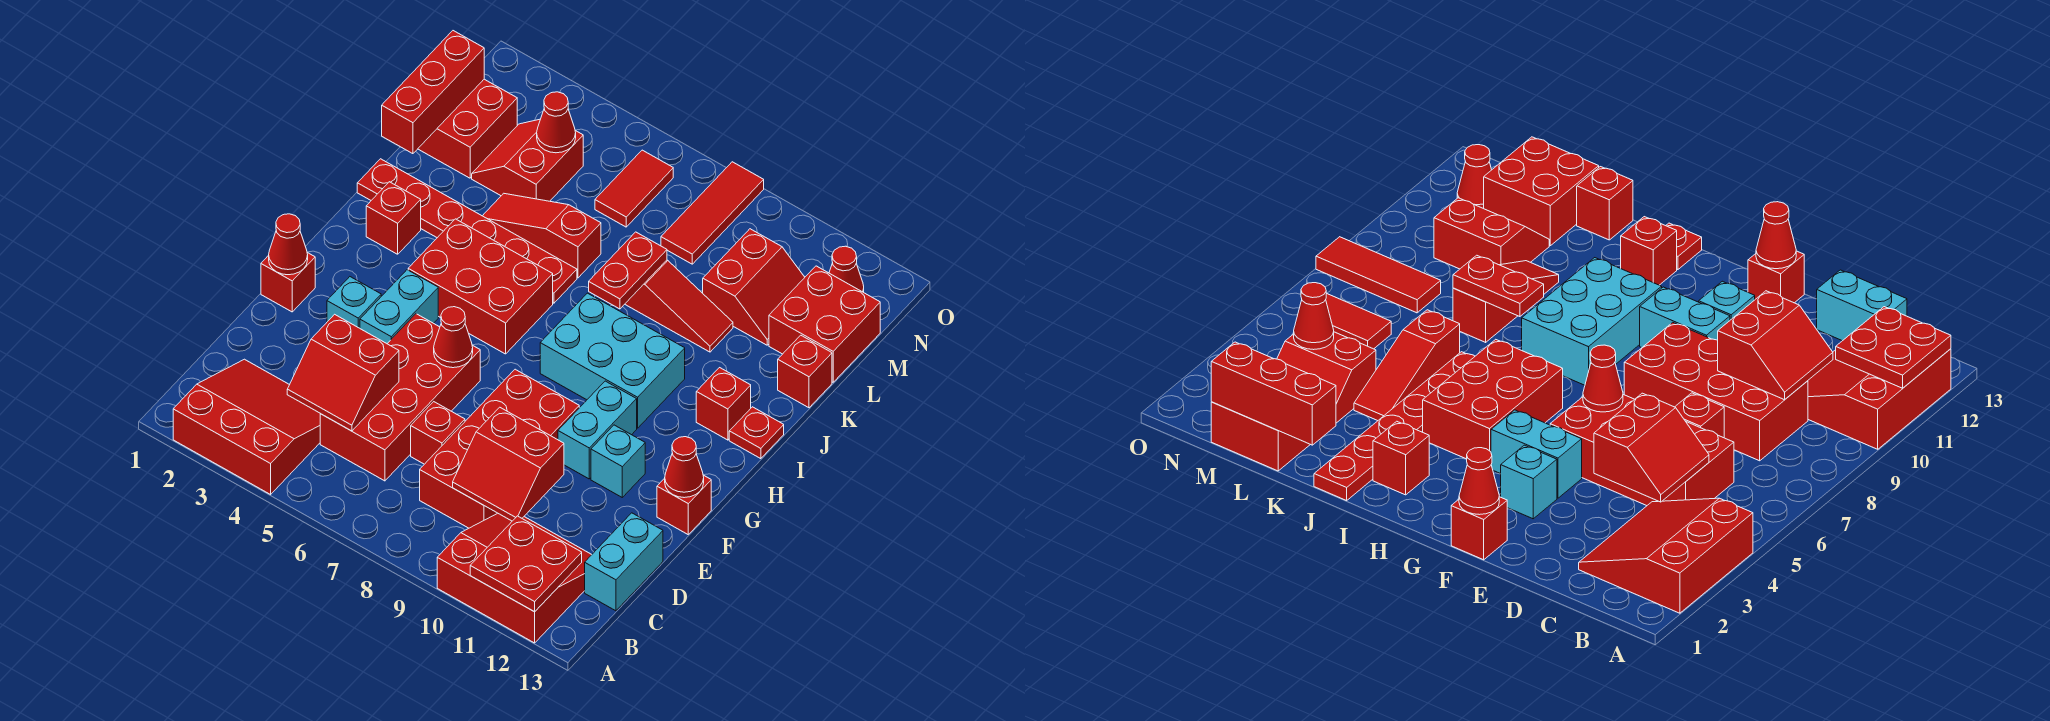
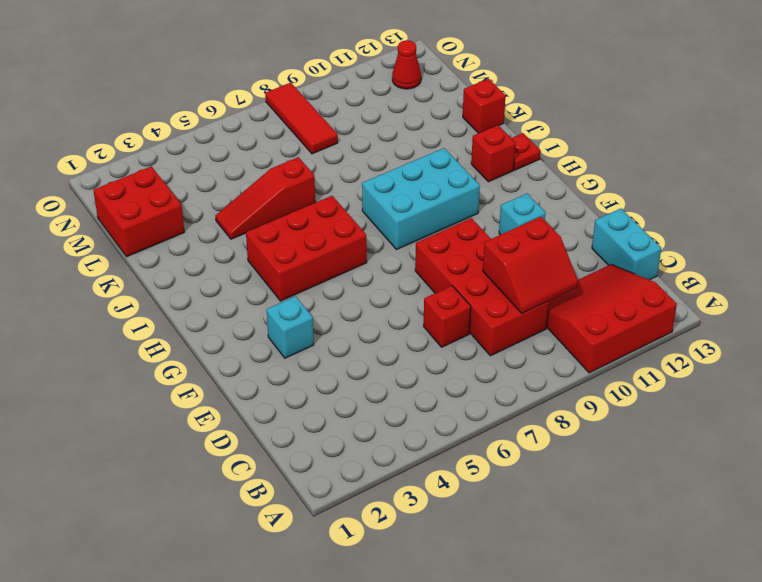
none -> red 3x3 slope [173,359,320,494]
none -> red 2x4 brick [320,314,480,481]
none -> red 1x1 brick [261,253,315,312]
none -> cyan 1x2 brick [360,270,438,343]

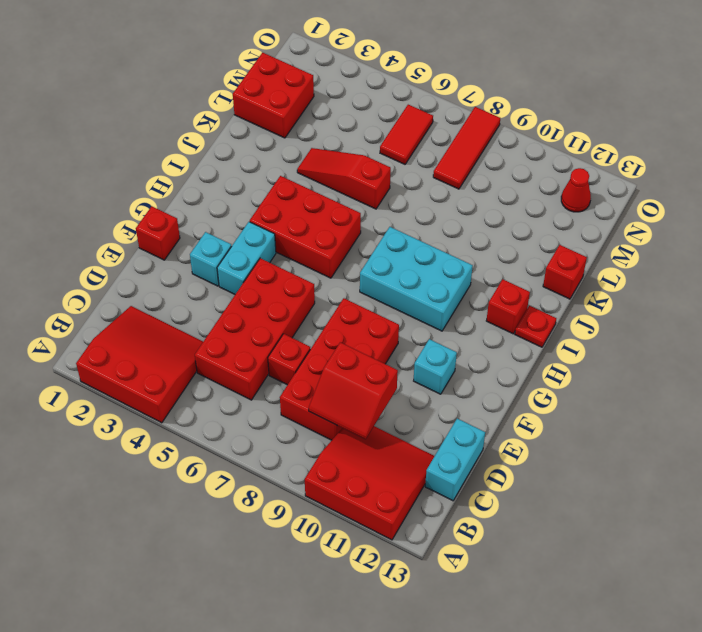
none -> cyan 1x2 brick [558,381,637,479]
none -> red 1x1 brick [657,475,711,534]
none -> red 1x1 brick [366,182,421,254]
none -> red 1x6 plate [357,159,577,303]

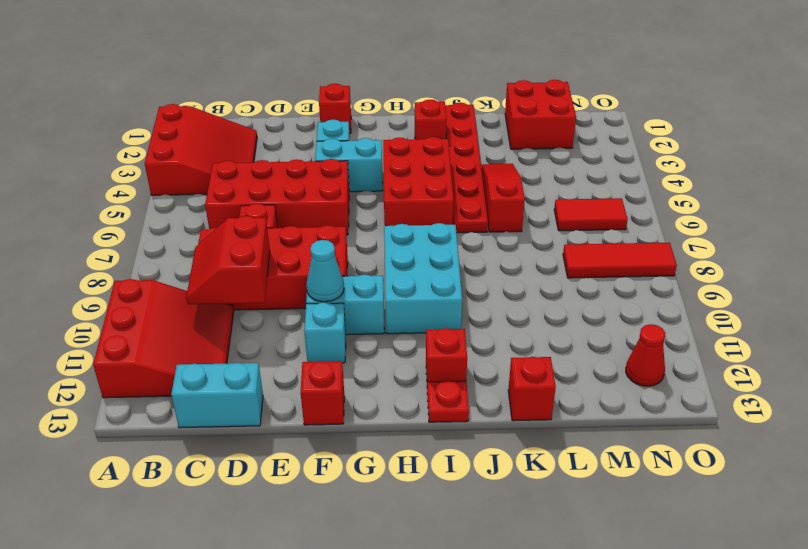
cyan 1x1 cone [306,240,344,302] -> none
none -> red 1x3 slope [625,260,733,352]
none -> red 2x2 slope [472,119,583,201]
none -> red 2x2 slope [703,229,805,345]
none -> red 2x2 brick [769,266,880,382]

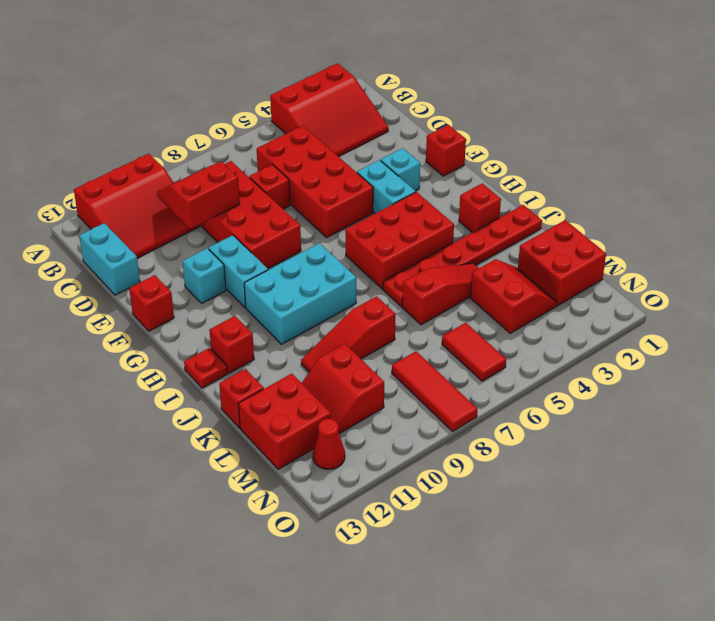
none -> red 2x2 plate [470,516,582,612]
none -> red 2x2 slope [287,314,399,431]
none -> red 1x1 cone [269,214,308,275]
none -> red 1x1 cone [434,307,473,368]

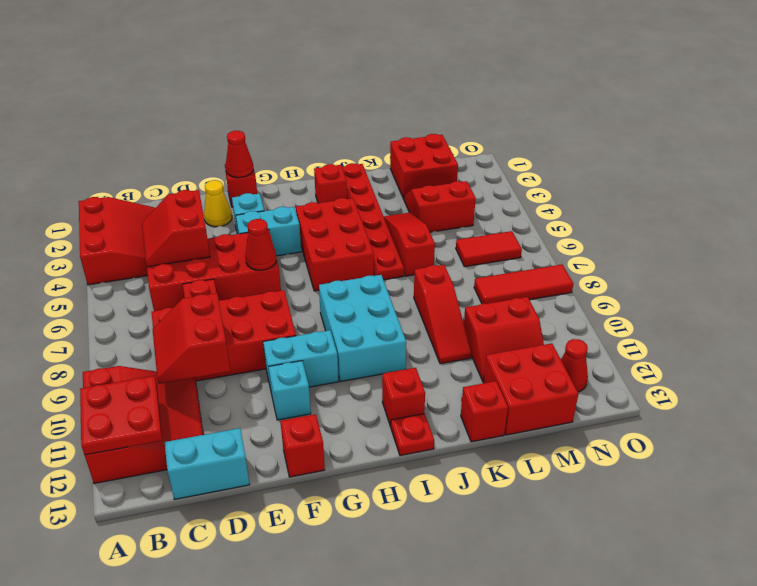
yellow 1x1 cone [204,180,232,227] -> none
none -> red 1x1 cone [665,437,704,498]
none -> red 1x2 plate [589,232,667,309]
none -> red 1x3 brick [382,31,484,154]
none -> red 1x1 cone [537,92,576,153]

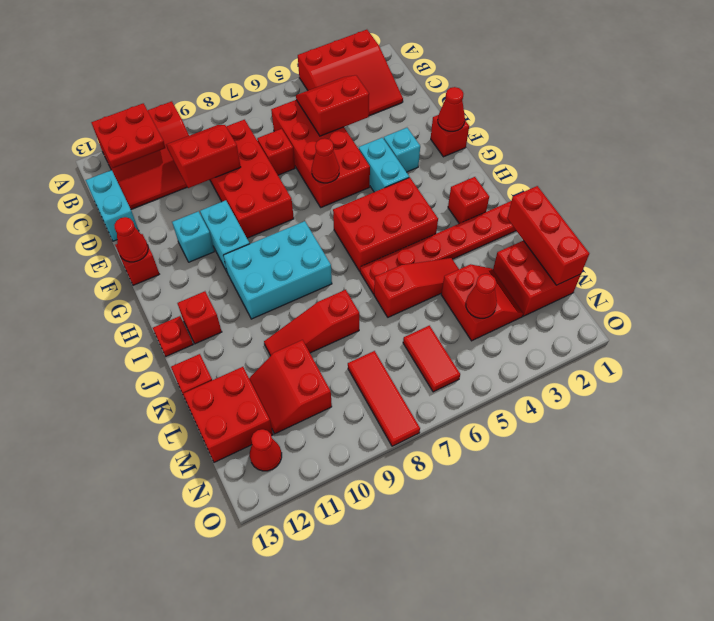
none -> red 1x2 plate [589,232,667,309]

